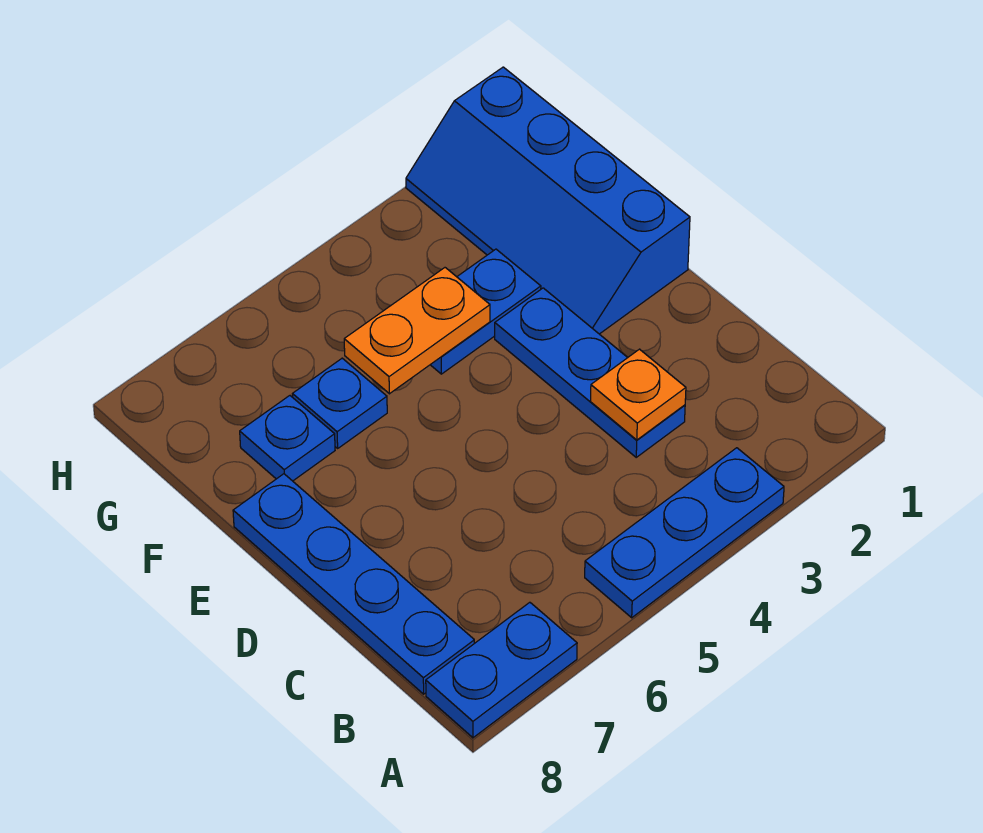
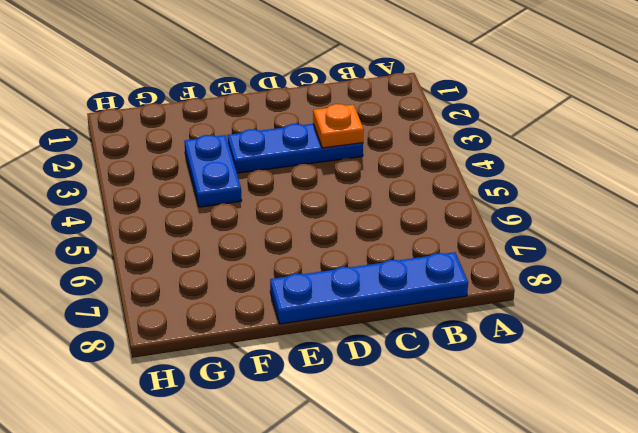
none -> blue 1x3 plate [585,448,784,618]
none -> blue 1x2 plate [426,602,577,738]

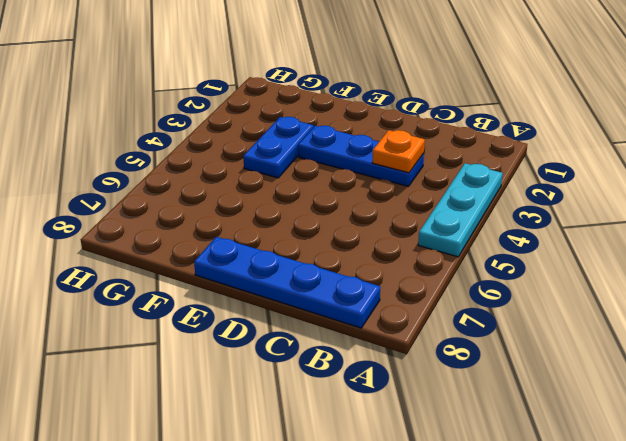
cyan 1x3 plate [418,163,503,257] -> blue 1x3 plate [585,448,784,618]
none -> blue 1x2 plate [426,602,577,738]
none -> blue 2x4 slope [406,67,690,334]

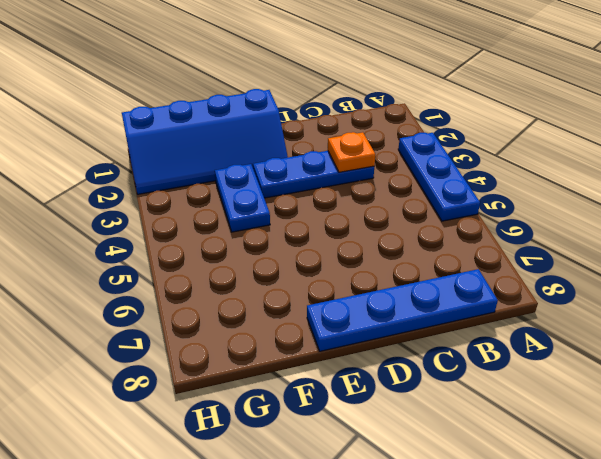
none -> blue 1x2 plate [426,602,577,738]
none -> blue 1x1 plate [293,358,387,448]

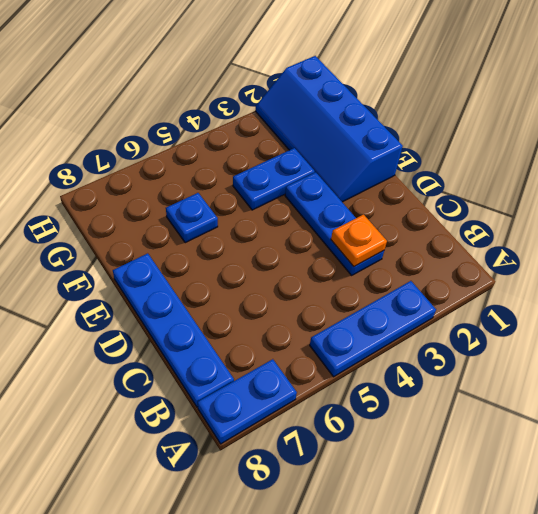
none -> blue 1x1 plate [240,396,335,481]
none -> orange 1x2 plate [344,268,490,394]

